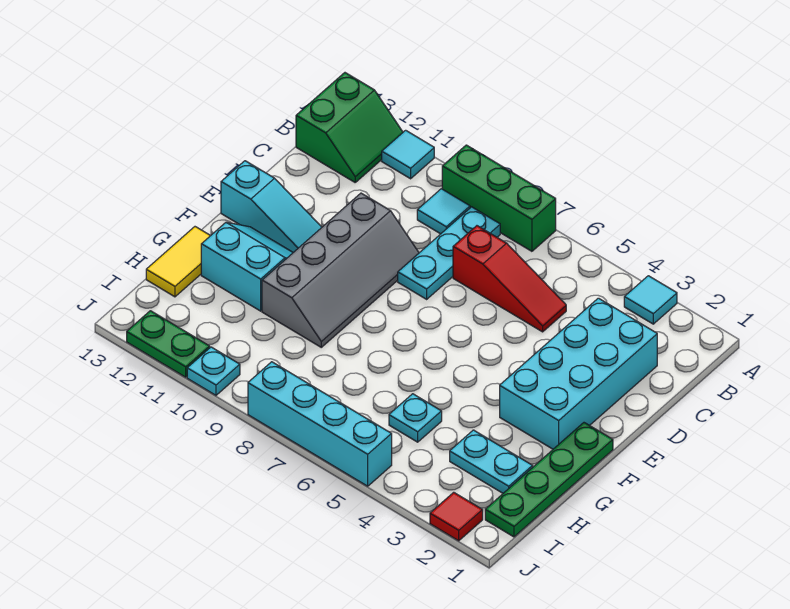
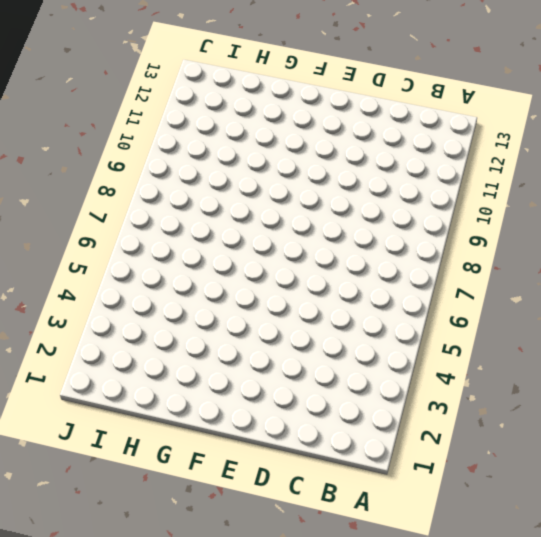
none -> cyan 1x1 tile [624,276,677,324]
none -> green 1x3 brick [442,145,556,251]
none -> cyan 1x1 tile [382,130,434,179]

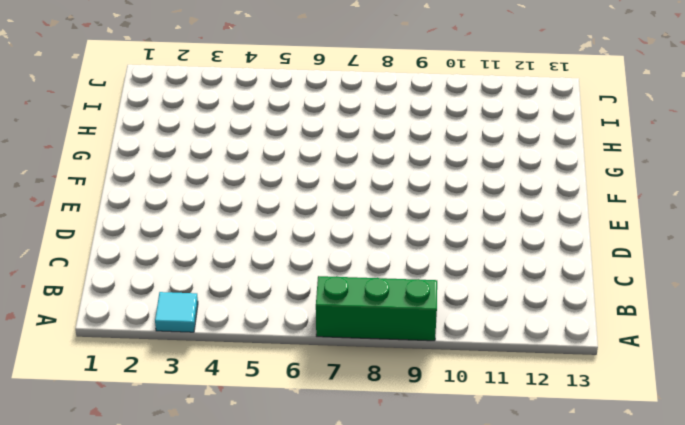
none -> cyan 1x1 tile [382,130,434,179]
none -> green 2x2 slope [296,73,403,182]
none -> cyan 1x3 plate [398,207,500,299]

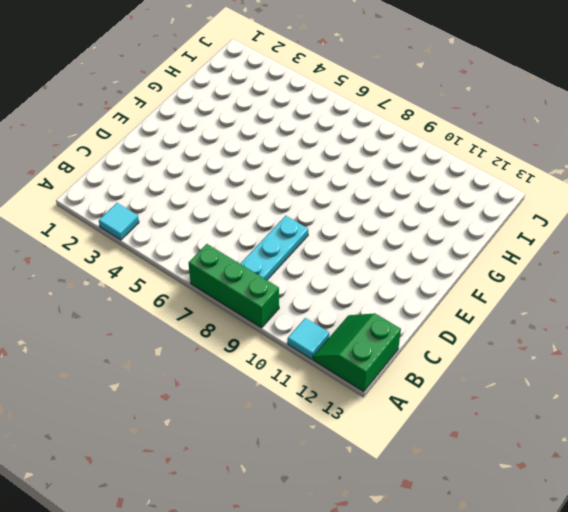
none -> cyan 1x1 tile [417,189,470,234]
none -> cyan 2x4 brick [500,298,657,449]
none -> red 1x3 slope [453,226,566,332]

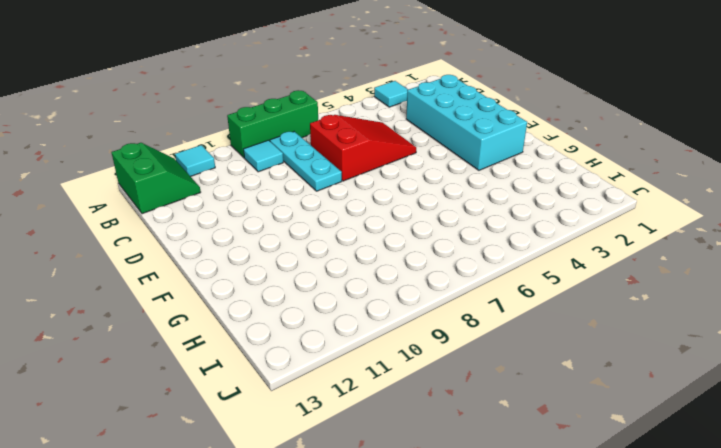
red 2x3 slope [310,115,416,181] -> red 1x3 slope [453,226,566,332]
none -> grey 2x4 slope [262,193,419,347]
none -> cyan 1x3 slope [221,161,322,252]
none -> green 1x4 plate [485,423,613,537]

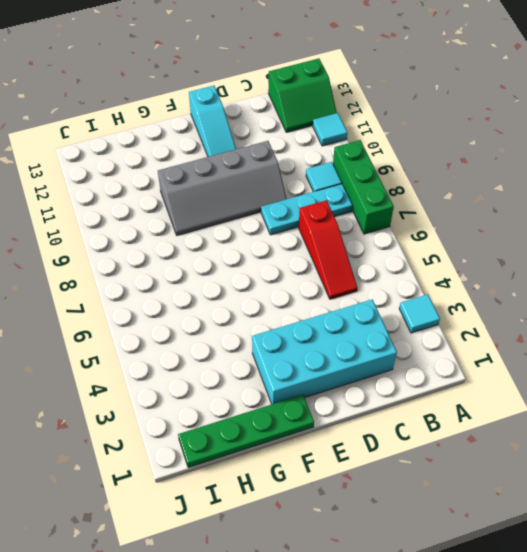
none -> cyan 2x2 slope [201,222,293,311]
none -> yellow 1x2 tile [146,227,210,297]
none -> cyan 1x2 plate [450,430,533,493]

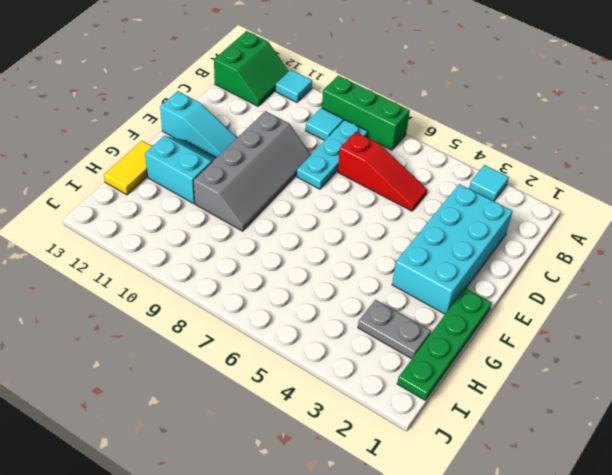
grey 1x2 plate [358,300,431,359] -> cyan 1x2 plate [450,430,533,493]
none -> cyan 1x1 plate [389,394,442,442]
none -> red 1x1 tile [430,492,483,541]
none -> cyan 1x4 brick [248,362,392,486]

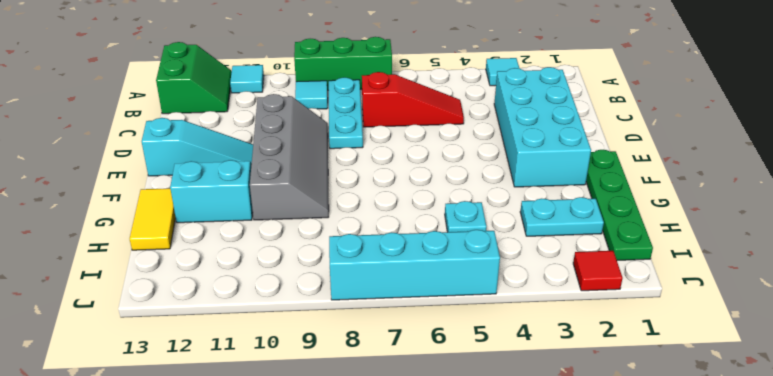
none -> cyan 1x1 plate [187,347,240,395]
none -> green 1x2 plate [127,311,210,377]

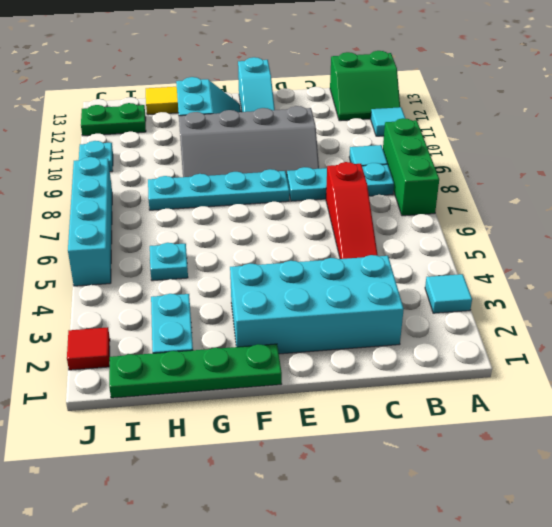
cyan 1x4 plate [148,169,289,210] -> none
green 1x2 plate [81,103,146,136] -> green 1x2 plate turned to [127,311,210,377]

